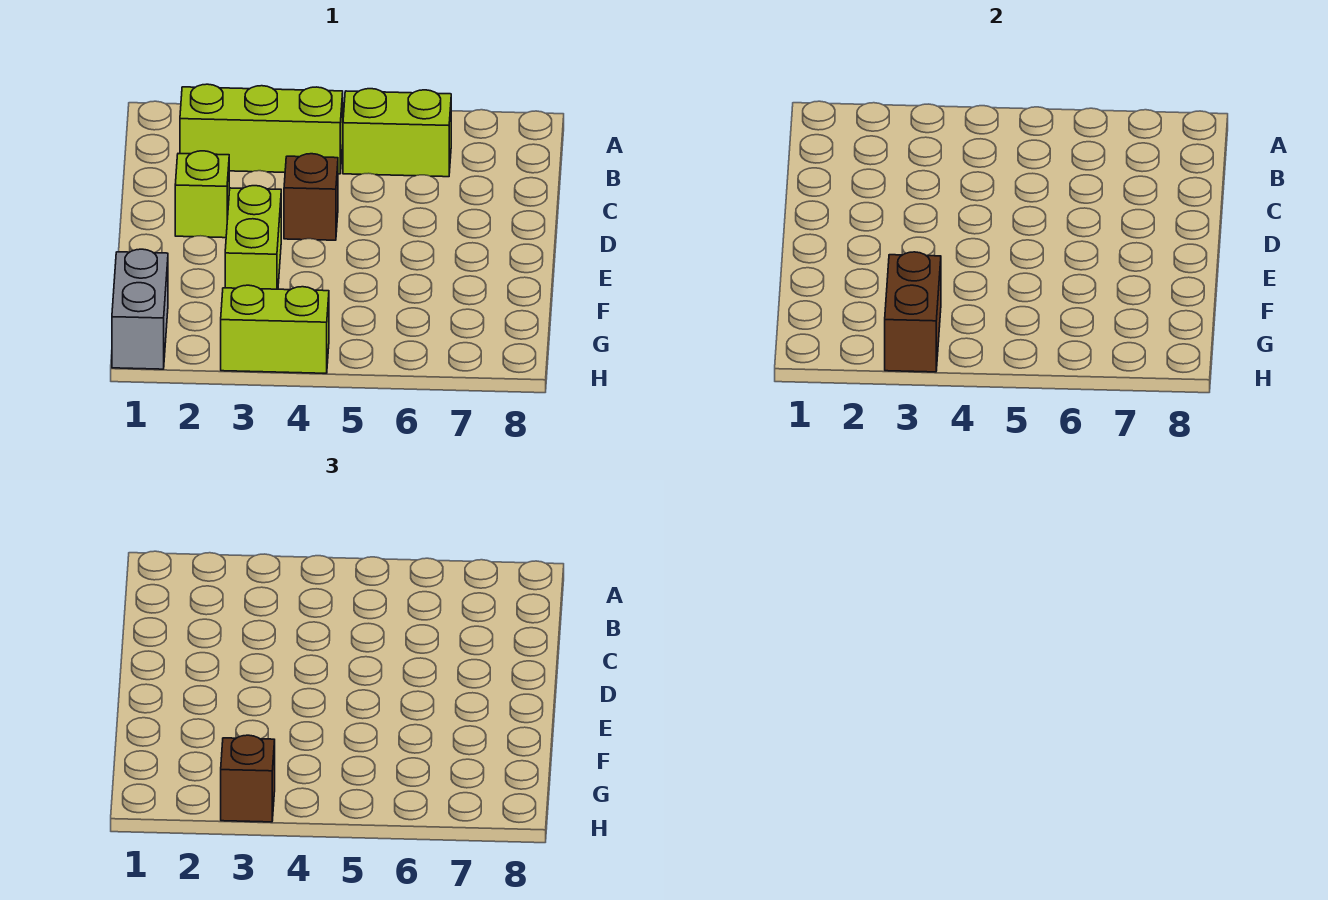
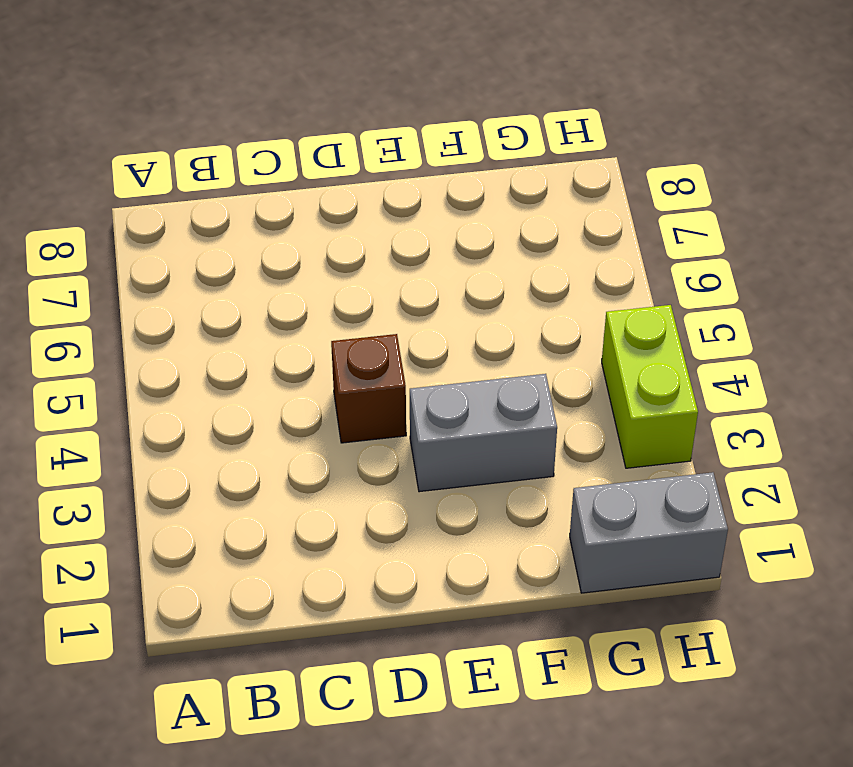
grey 1x2 brick [410,374,557,492] -> lime 1x2 brick [225,186,281,289]
none -> lime 1x3 brick [180,84,343,174]
none -> lime 1x2 brick [343,89,451,177]

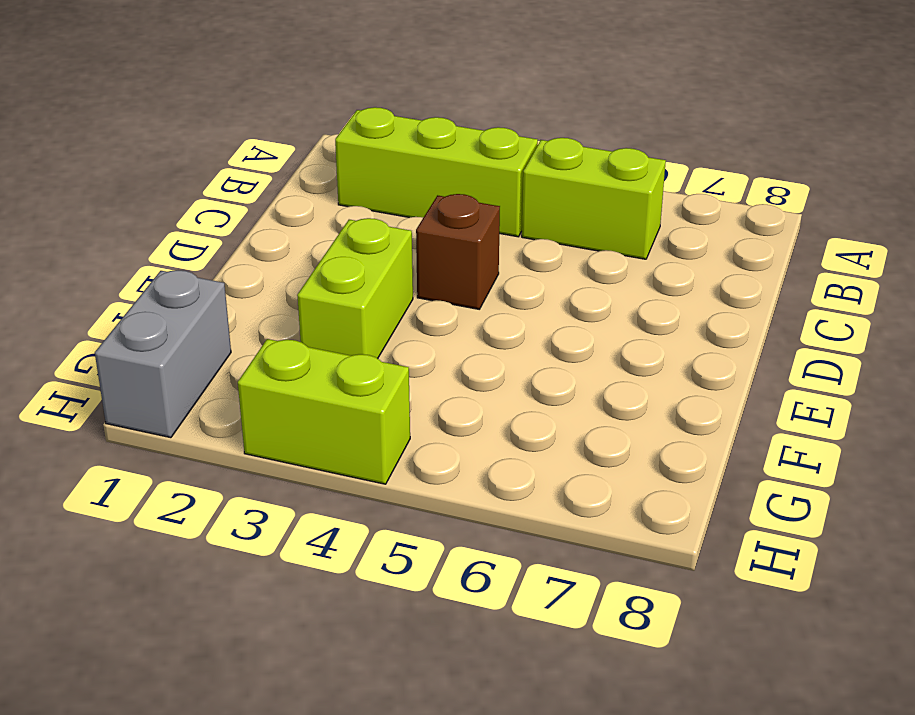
none -> lime 1x1 brick [175,151,229,238]
none -> brown 1x2 brick [885,252,941,372]

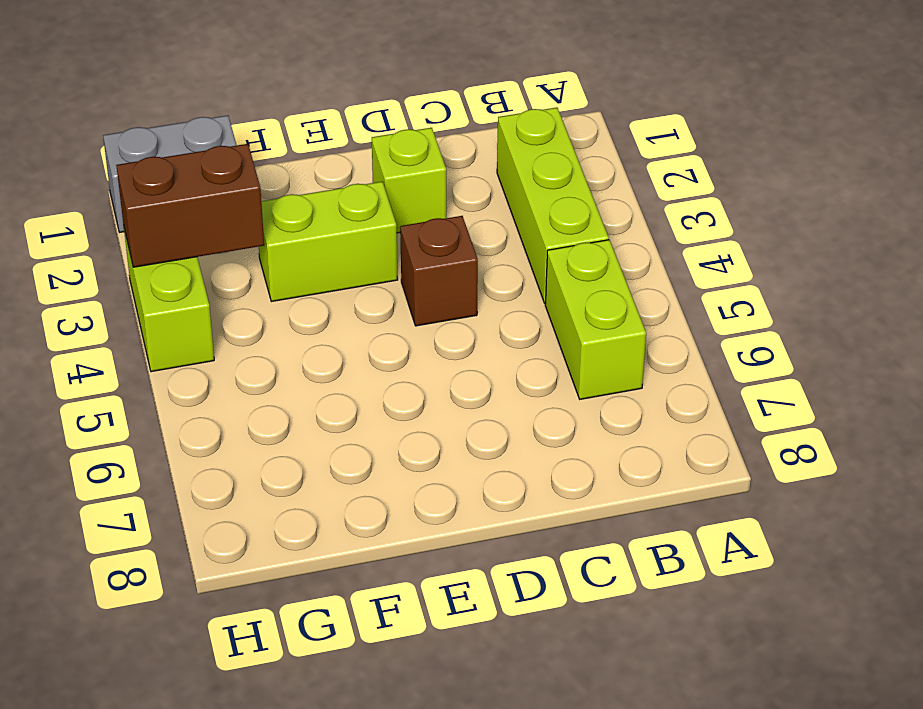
none -> brown 1x1 brick [221,735,275,822]

